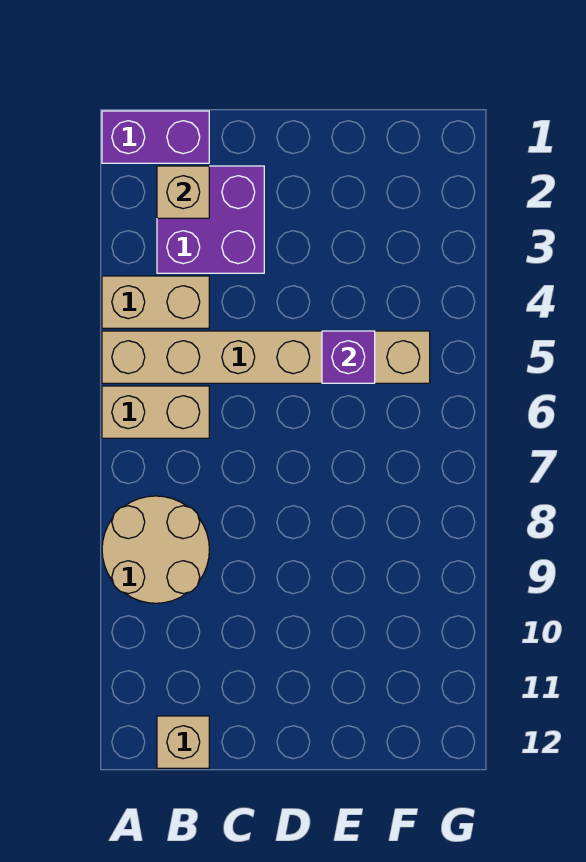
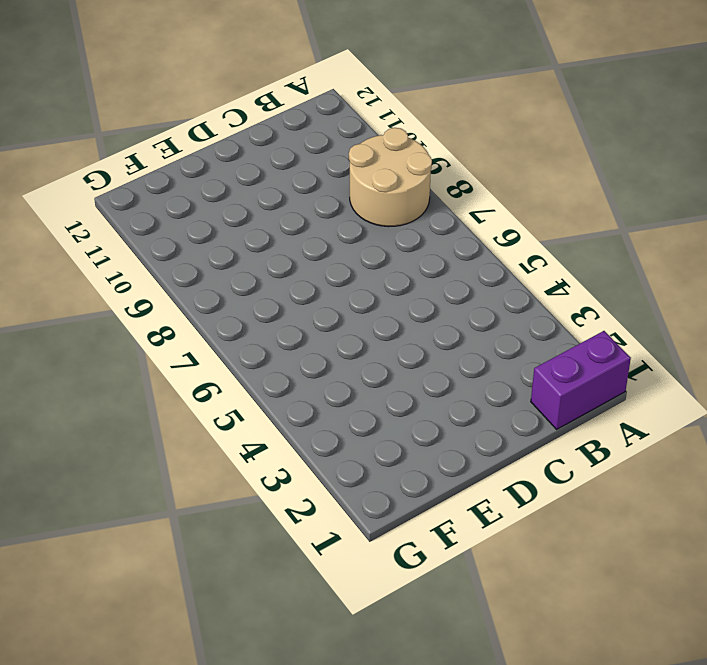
none -> tan 1x2 brick [102,276,209,328]
none -> tan 1x6 brick [102,331,430,383]

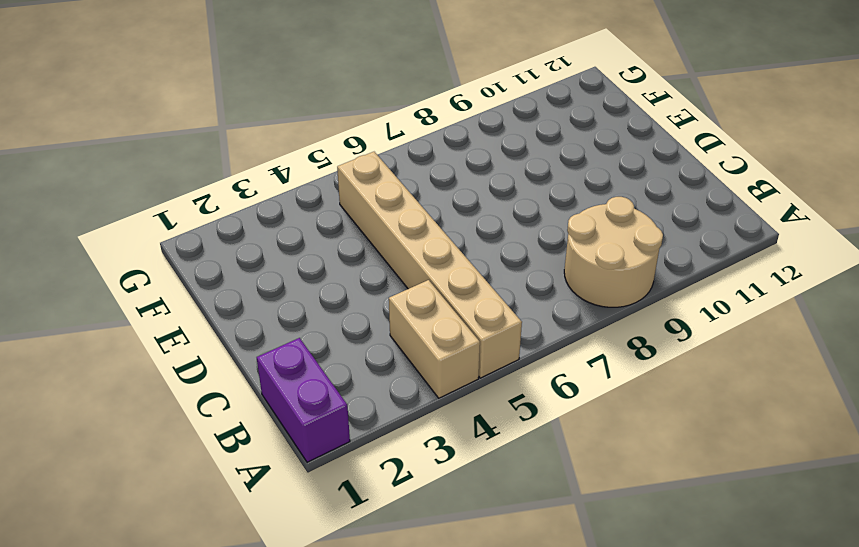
none -> tan 1x2 brick [102,386,209,438]
none -> purple 2x2 brick [157,166,264,273]

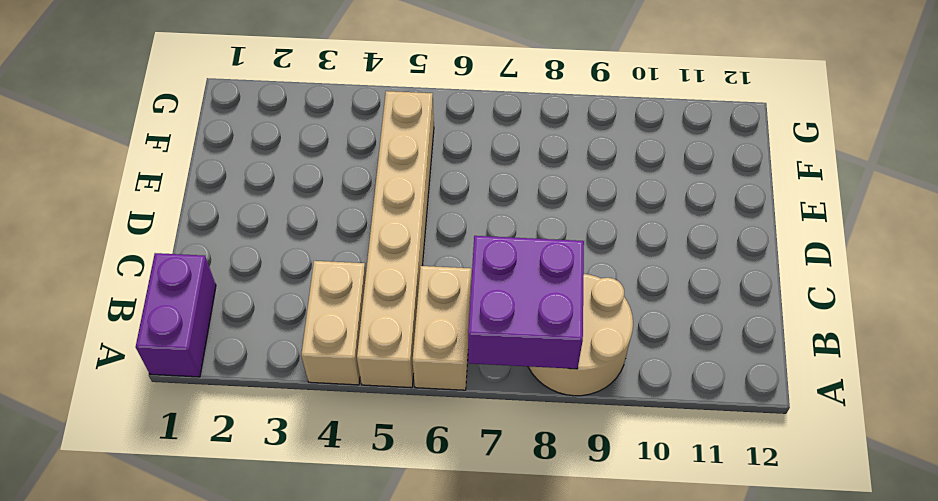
purple 2x2 brick [468,236,584,369] -> purple 2x2 brick moved to [157,166,264,273]
none -> tan 1x1 brick [157,716,209,768]
none -> tan 1x1 brick [157,166,209,218]

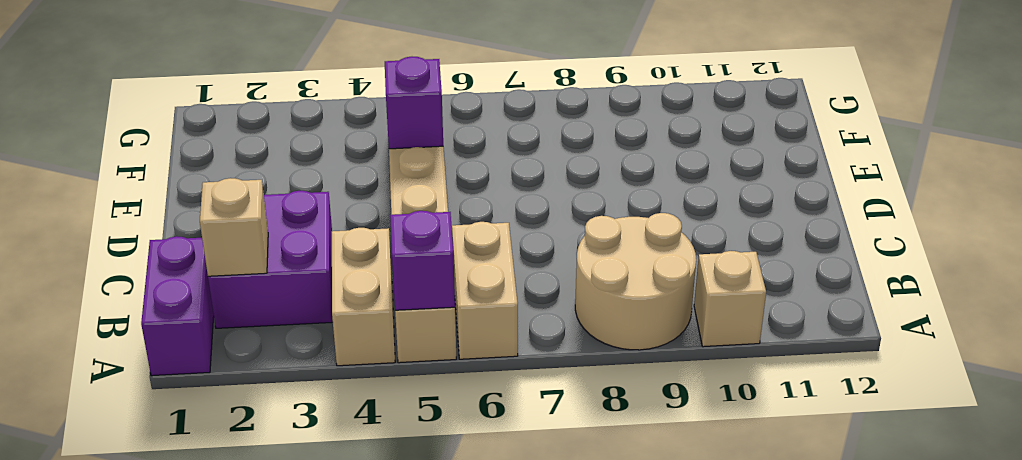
purple 1x1 brick [390,211,455,310] -> none
tan 1x1 brick [694,251,766,347] -> tan 1x1 brick moved to [157,716,209,768]

